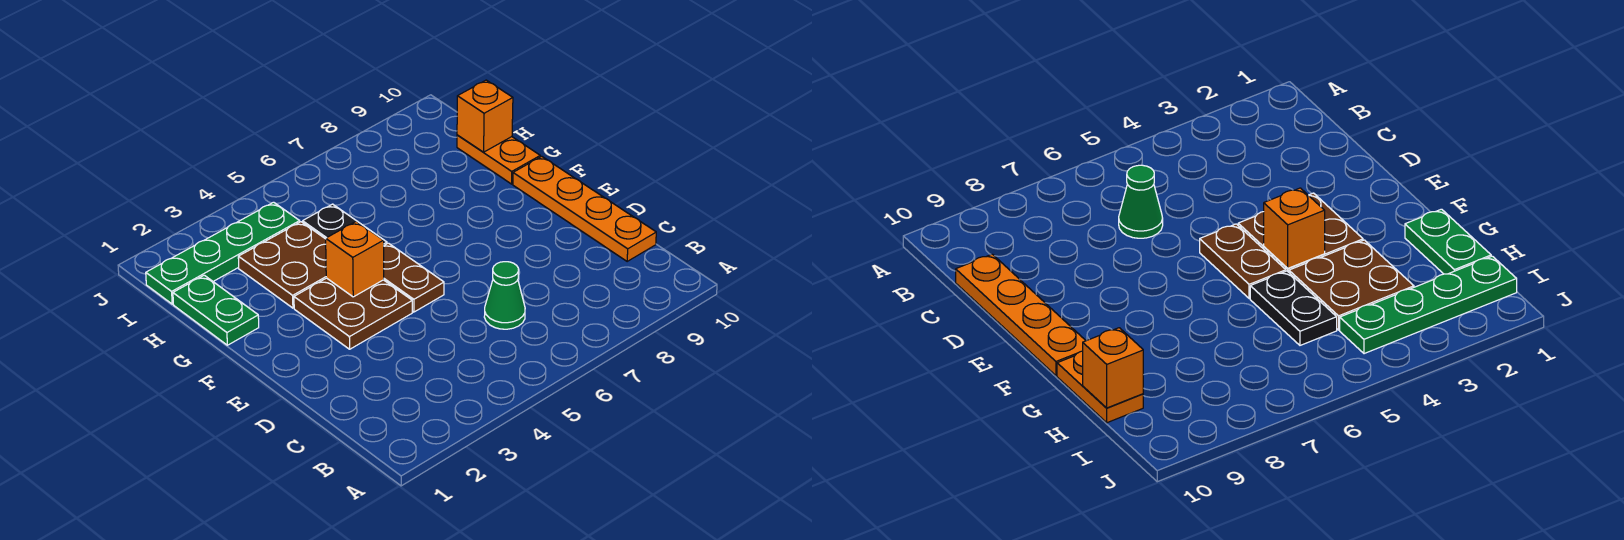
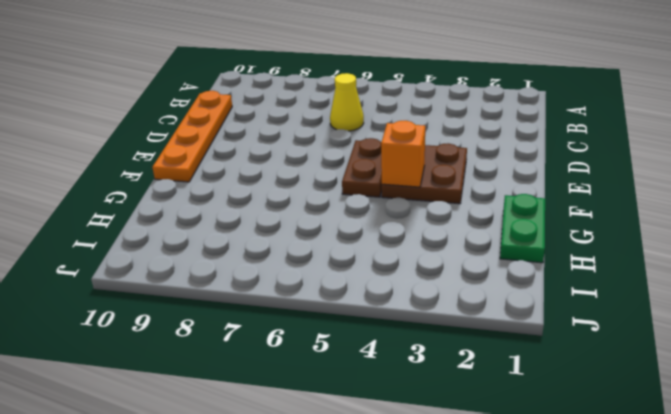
yellow 1x1 cone [330,73,364,131] -> green 1x1 cone [484,262,525,329]
none -> brown 2x2 plate [238,222,326,308]
none -> black 1x2 plate [303,204,387,245]

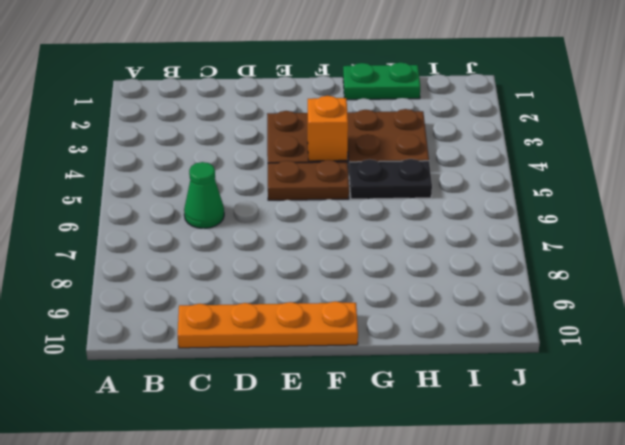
none -> orange 1x2 plate [457,135,540,184]
none -> green 1x4 plate [146,202,300,304]

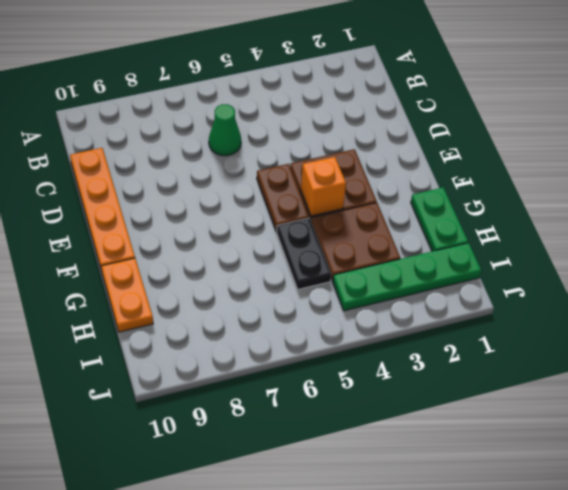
none -> orange 1x1 brick [457,80,513,152]

